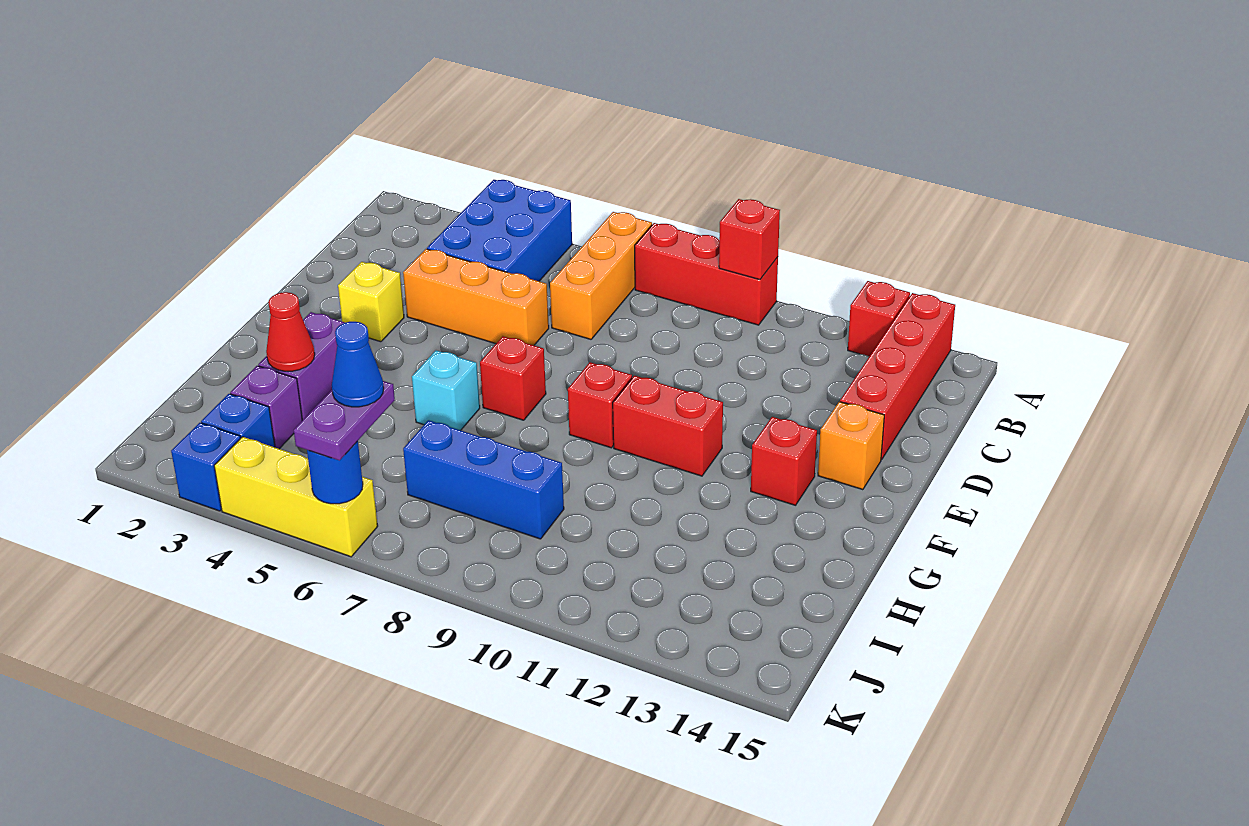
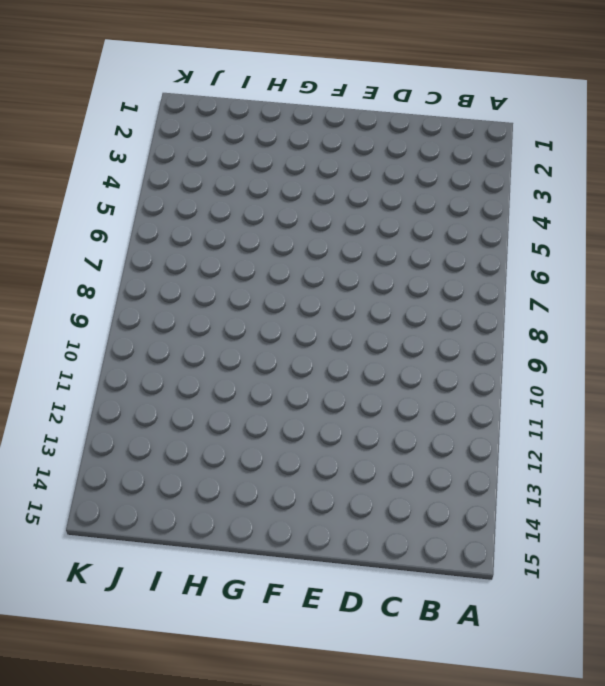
none -> blue 2x3 brick [427,180,572,281]
none -> orange 1x3 brick [550,212,652,339]
none -> red 1x3 brick [635,223,778,325]

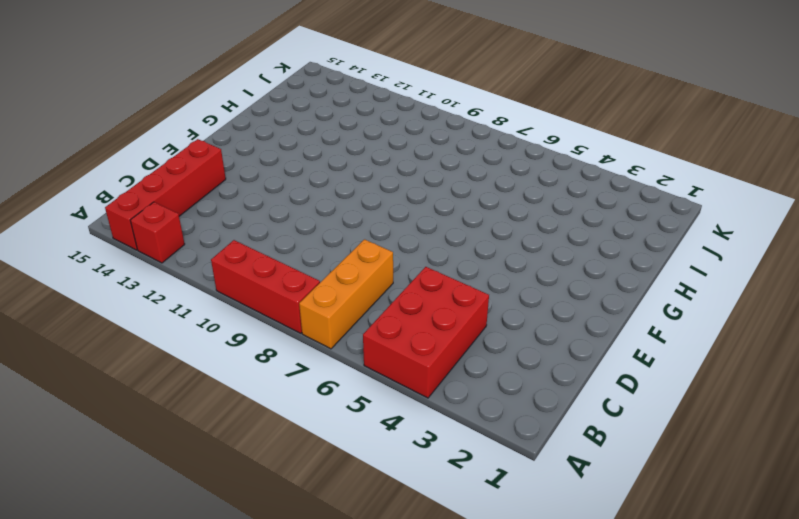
red 2x3 brick [363,267,489,398] -> blue 2x3 brick [427,180,572,281]
none -> orange 1x3 brick [403,249,549,345]
none -> yellow 1x1 brick [338,262,404,342]
none -> orange 1x1 brick [818,402,884,490]

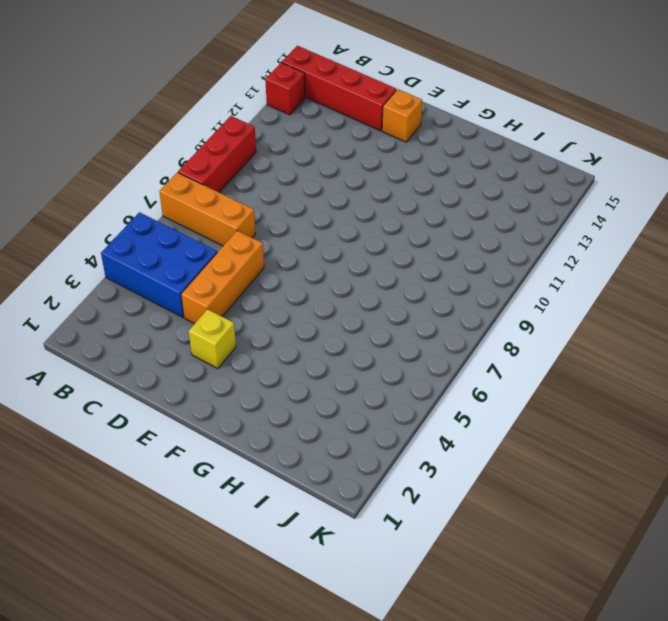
none -> red 1x1 brick [480,336,546,420]
none -> red 1x1 brick [568,362,632,448]
none -> red 1x2 brick [613,376,723,476]

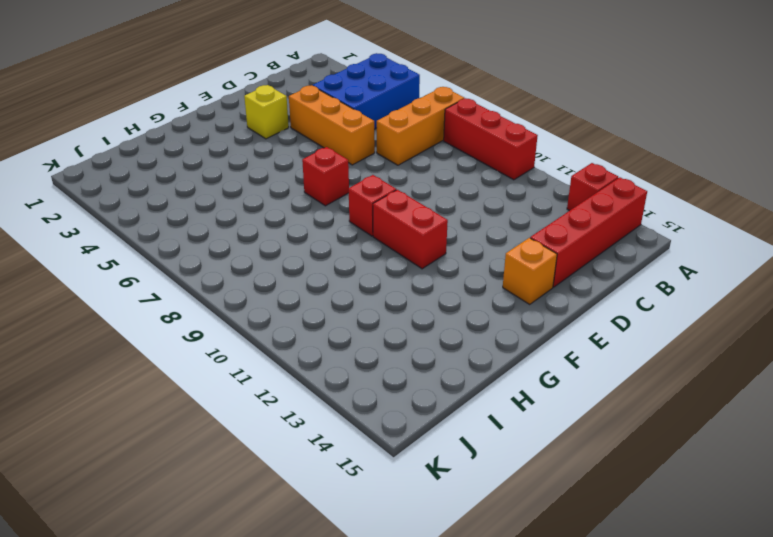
none -> red 1x1 brick [751,417,817,505]
none -> purple 1x2 brick [258,312,345,420]
none -> cyan 1x1 brick [412,350,480,430]

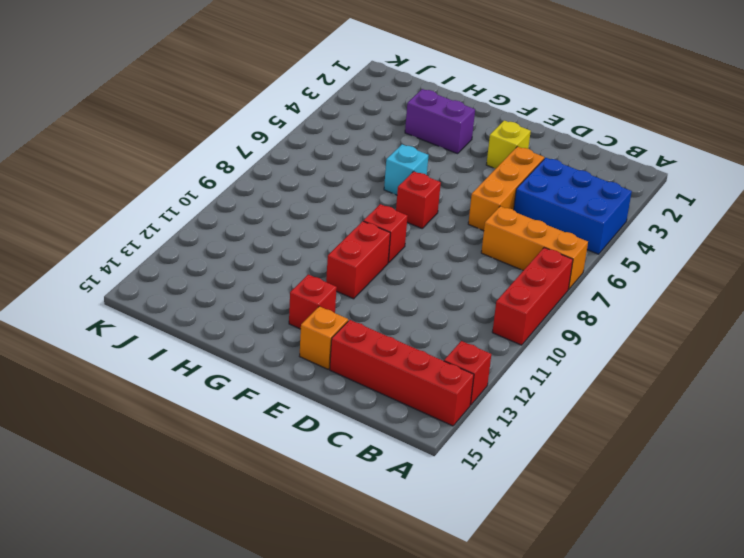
none -> purple 1x1 brick [230,366,302,449]
none -> blue 1x3 brick [403,420,564,539]
none -> blue 1x1 brick [201,394,275,447]

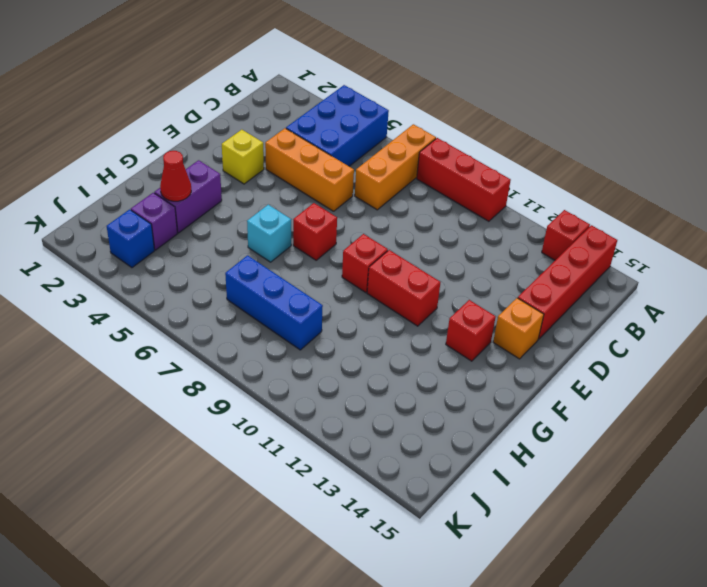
none -> blue 1x1 brick [171,423,241,511]
none -> yellow 1x3 brick [214,437,378,557]
none -> red 1x1 brick [719,199,780,280]

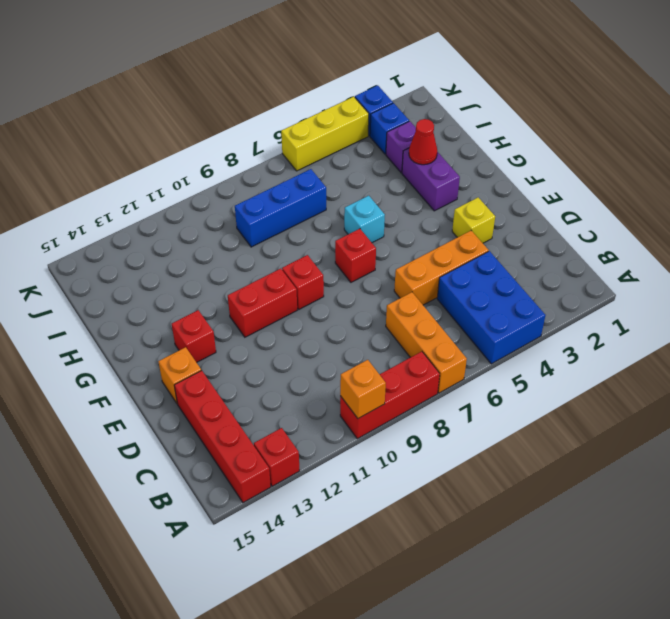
orange 1x1 brick [340,360,386,418] -> red 1x1 brick [719,199,780,280]
none -> blue 1x1 round brick [307,441,363,504]
none -> purple 1x2 plate [294,381,395,460]
none -> blue 1x1 cone [332,322,384,407]

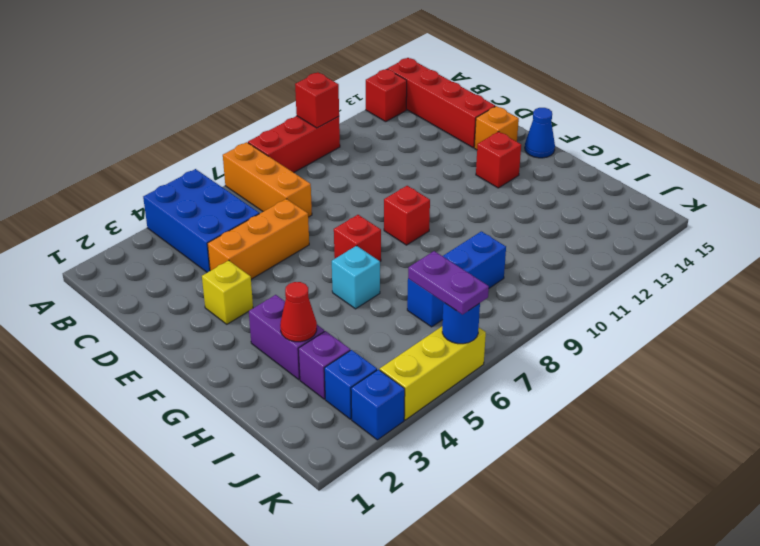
blue 1x1 cone [525,108,555,158] -> blue 1x1 cone moved to [332,322,384,407]
none -> red 1x2 brick [613,376,723,476]

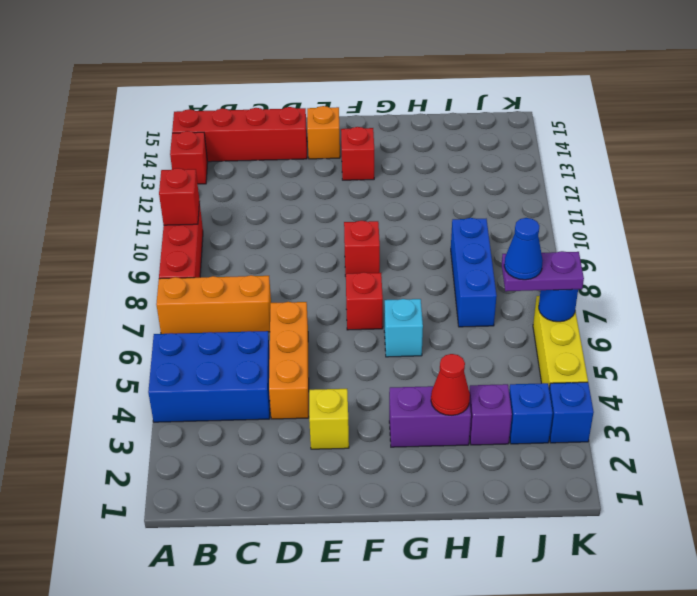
none -> red 1x2 brick [613,376,723,476]

